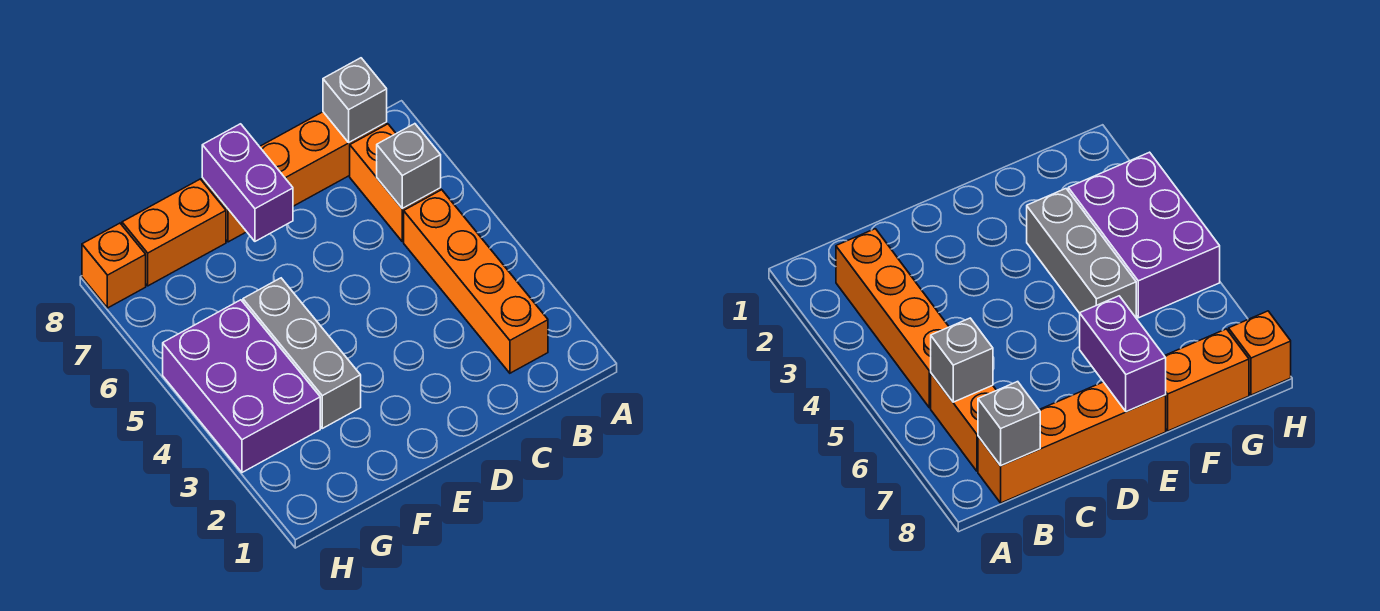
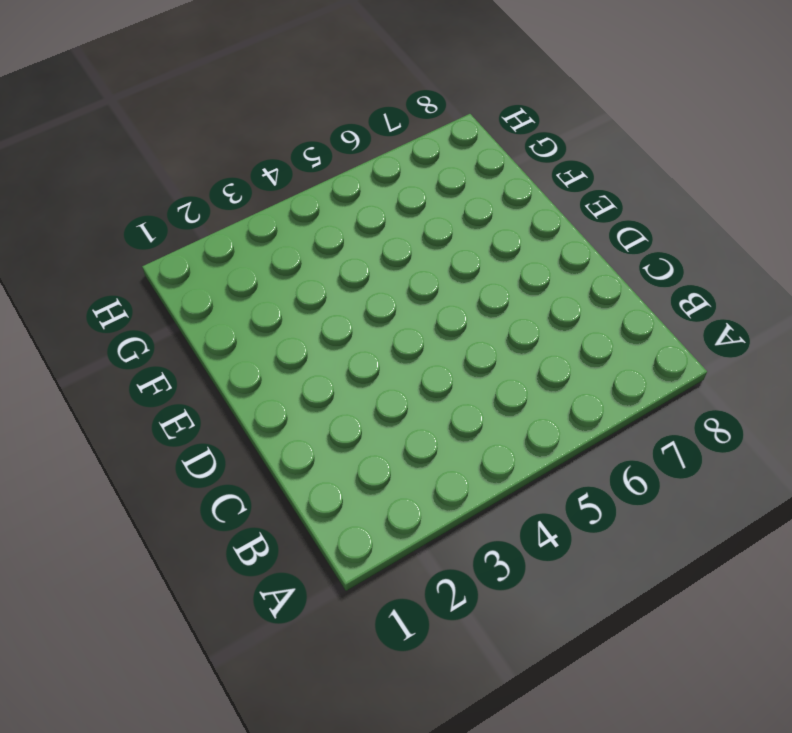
none -> orange 1x4 brick [404,190,548,373]
none -> orange 1x2 brick [350,124,441,242]

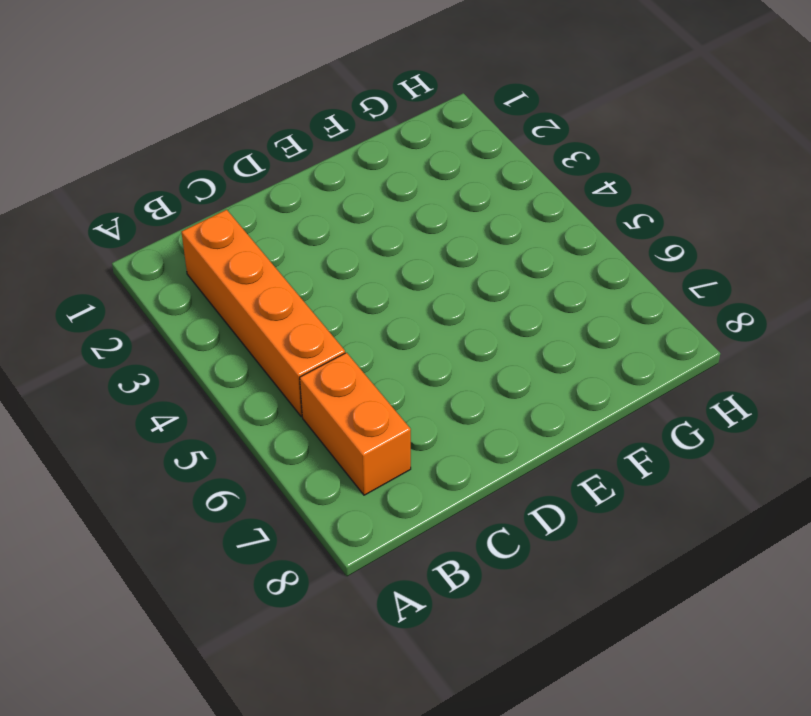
none -> orange 1x4 brick [202,112,387,242]
none -> grey 1x3 brick [243,278,361,428]

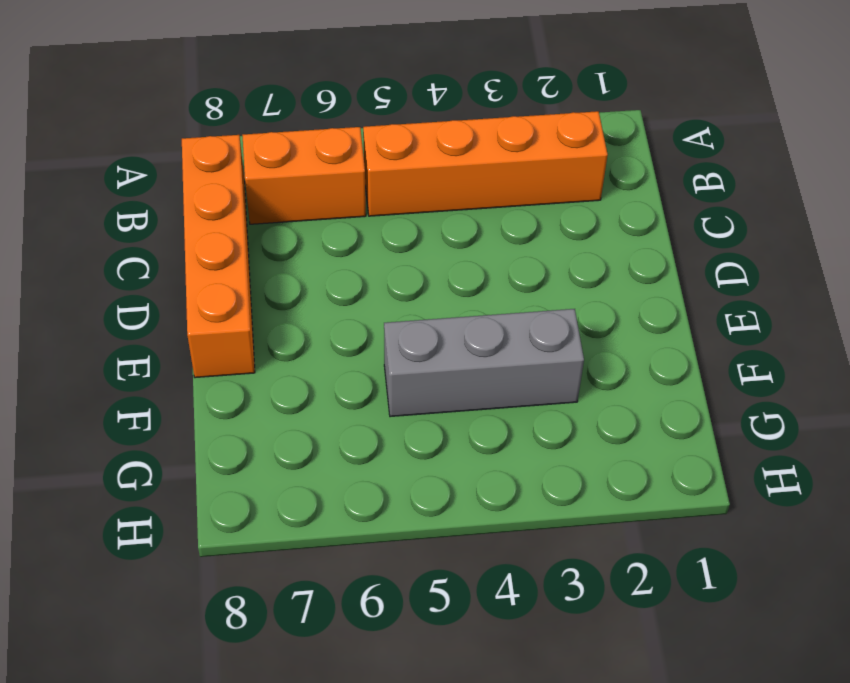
none -> orange 1x2 brick [122,179,226,286]
none -> purple 2x3 brick [163,300,320,472]

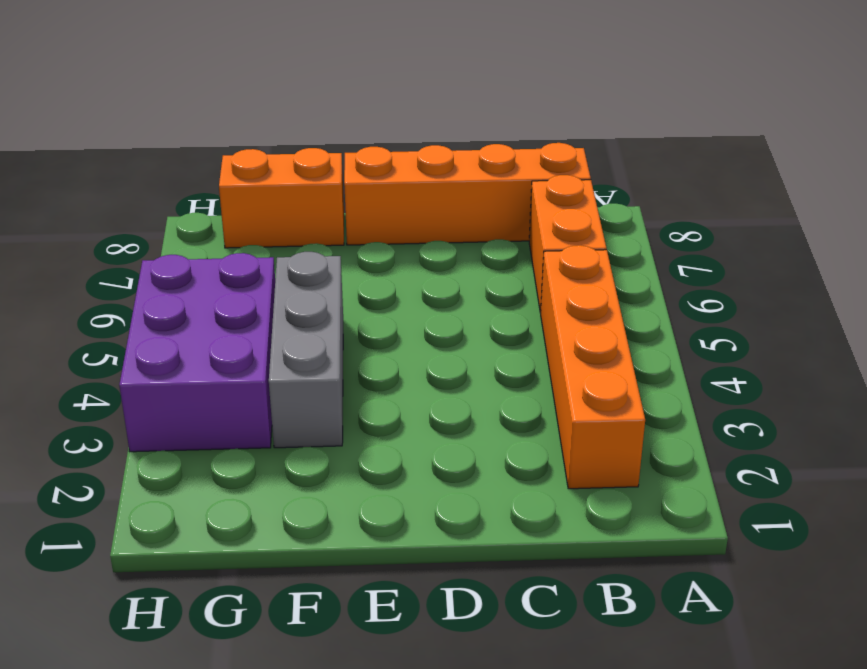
none -> orange 1x1 brick [82,223,146,308]
none -> grey 1x1 brick [377,124,441,209]

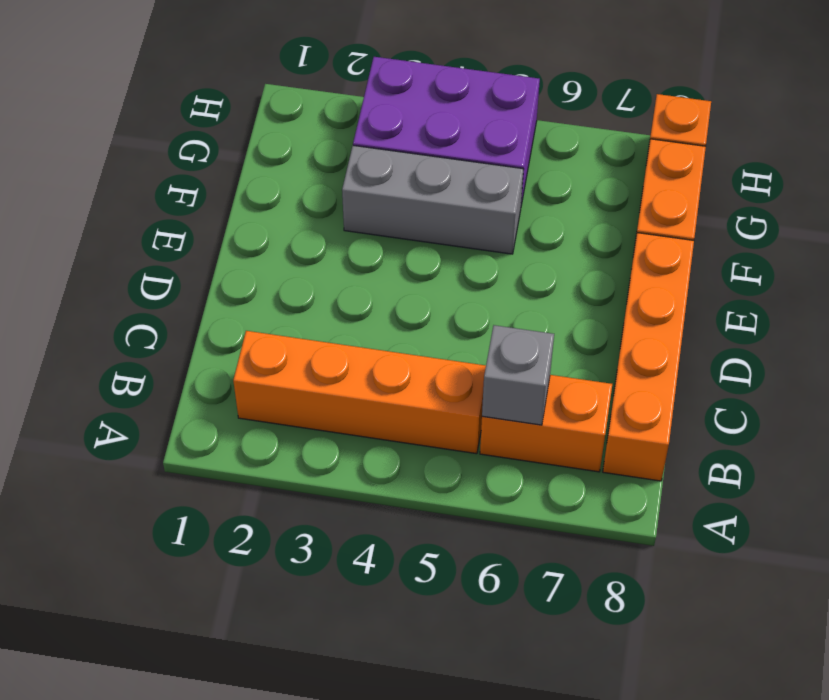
none -> grey 1x1 brick [323,58,387,142]
none -> purple 1x2 brick [202,124,293,241]

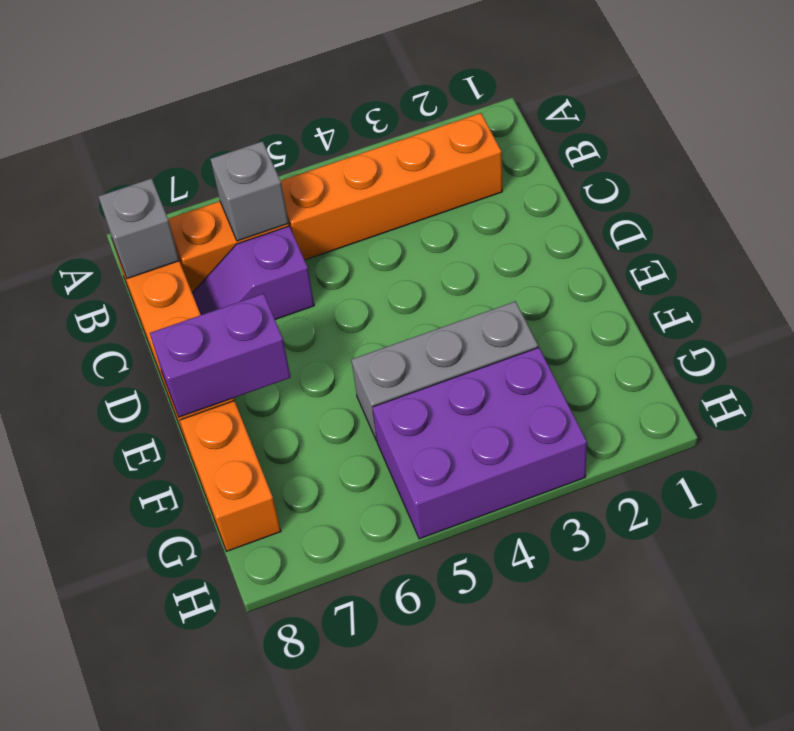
purple 1x2 slope [192,226,314,319] -> none
none -> orange 1x1 brick [82,223,146,308]

